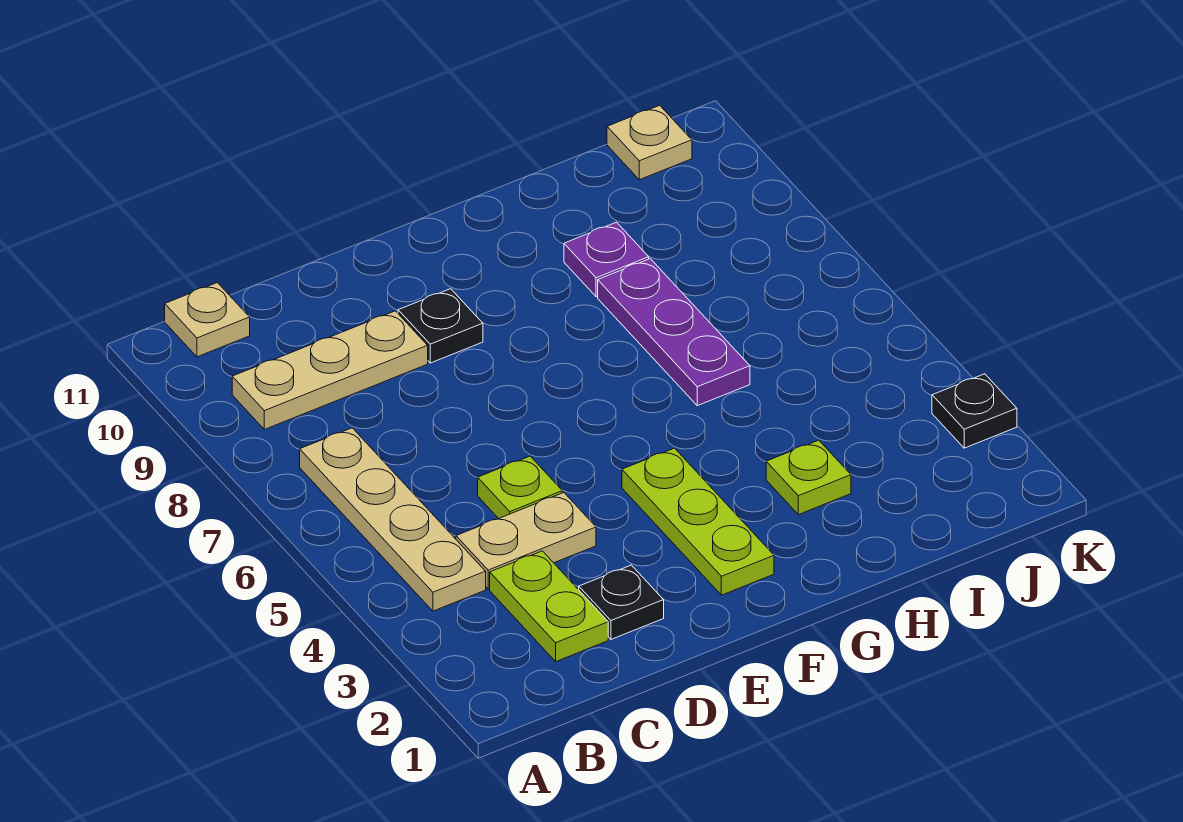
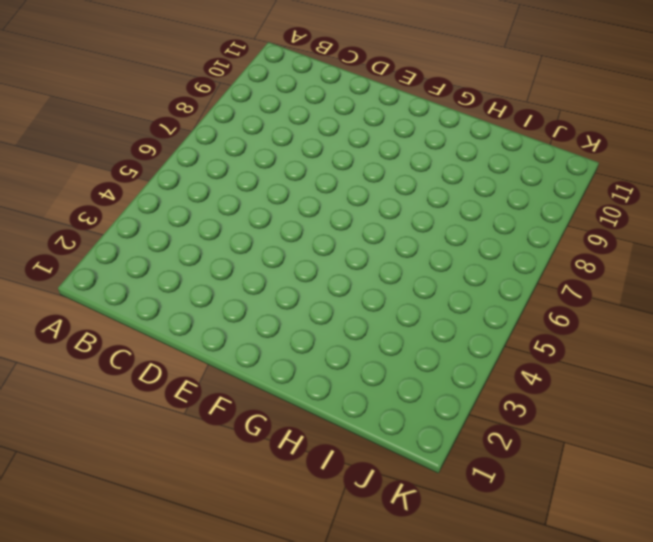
none -> tan 1x4 plate [300,428,486,611]
none -> tan 1x3 plate [232,311,428,429]
none -> tan 1x1 plate [165,283,250,357]

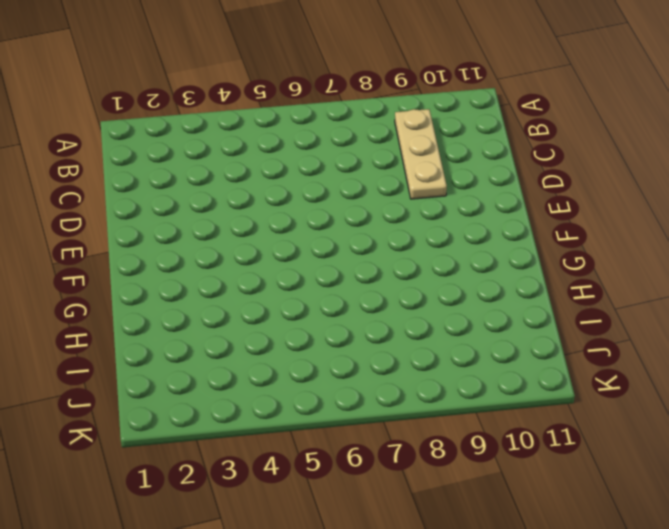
none -> tan 1x4 plate [300,428,486,611]
none -> tan 1x1 plate [165,283,250,357]
none -> lime 1x2 plate [490,551,608,661]

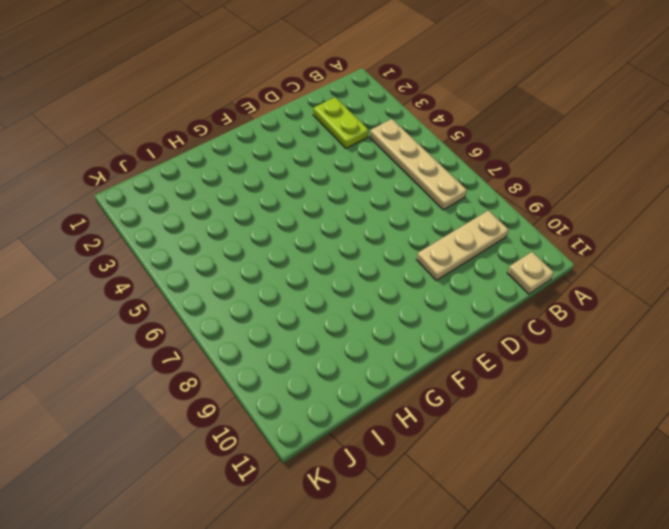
none -> tan 1x2 plate [456,493,596,589]
none -> black 1x1 plate [579,565,664,639]
none -> lime 1x1 plate [478,456,562,519]

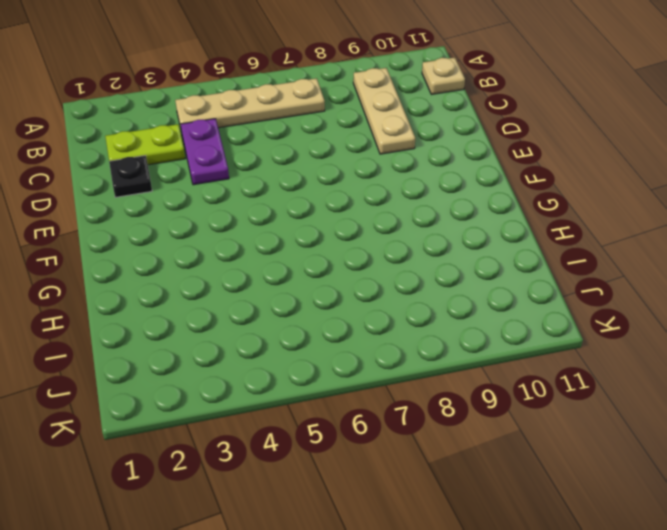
purple 1x2 plate [181,119,229,185] -> tan 1x2 plate [456,493,596,589]
none -> lime 1x1 plate [478,456,562,519]
none -> black 1x1 plate [398,289,483,363]
none -> lime 1x3 plate [622,448,774,595]

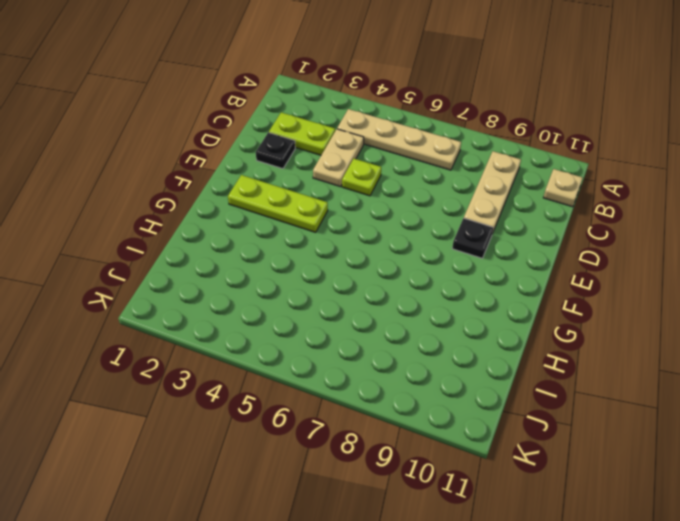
none -> lime 1x1 plate [766,440,851,515]
none -> purple 1x3 plate [598,259,750,406]
none -> purple 1x1 plate [564,222,649,297]

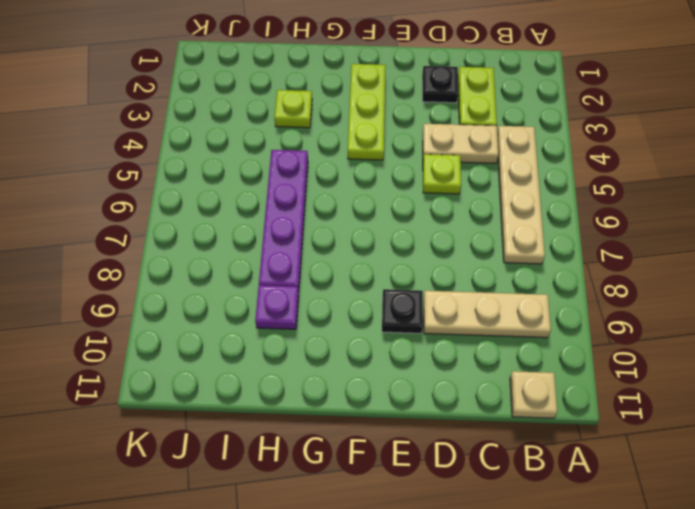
purple 1x4 plate [259,150,308,291] -> purple 1x3 plate [598,259,750,406]
none -> tan 1x1 plate [607,105,692,180]
none -> black 1x1 plate [932,374,1017,448]

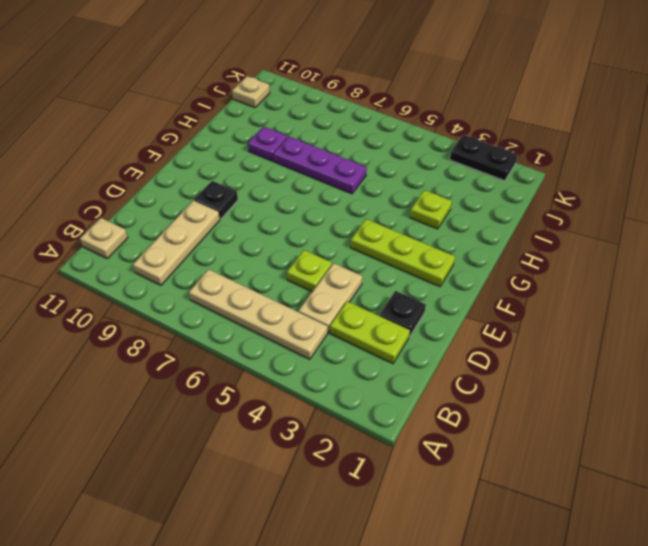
black 1x2 plate [450,135,518,181] -> black 1x1 plate [932,374,1017,448]

